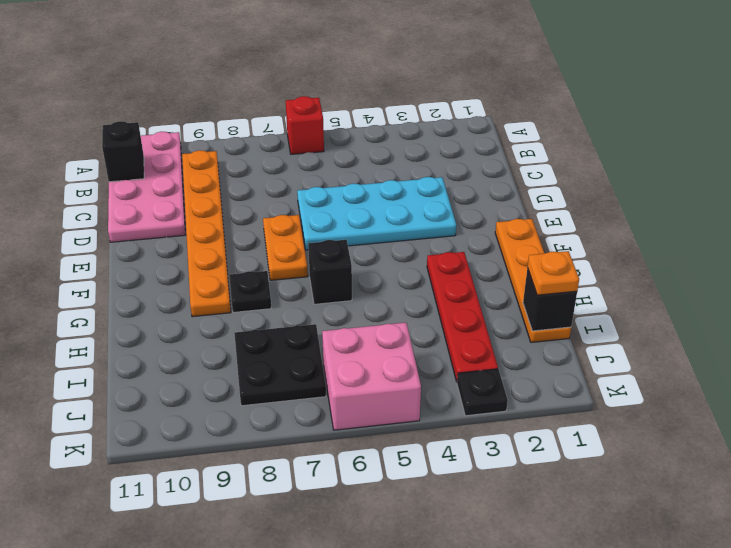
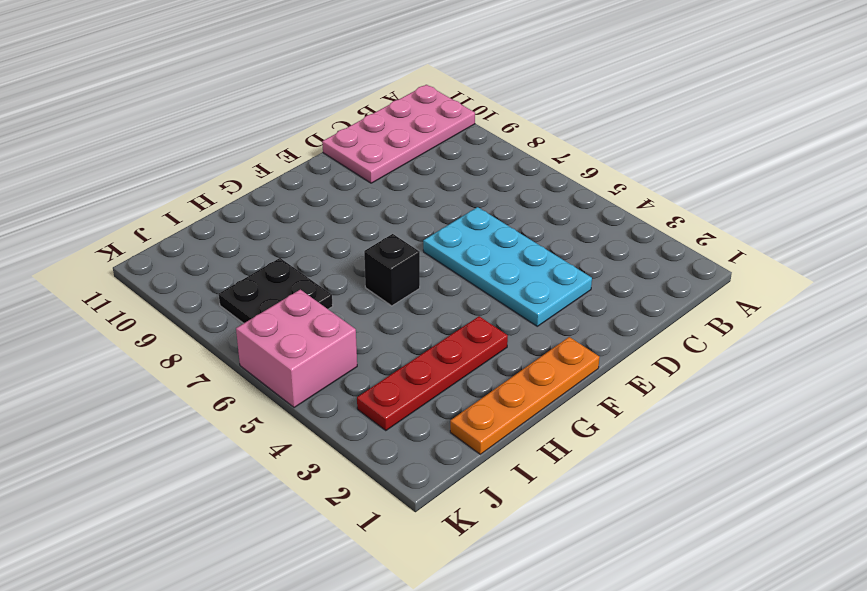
none -> red 1x1 brick [286,96,324,154]
none -> orange 1x6 plate [182,150,231,317]
none -> orange 1x2 plate [263,215,308,280]

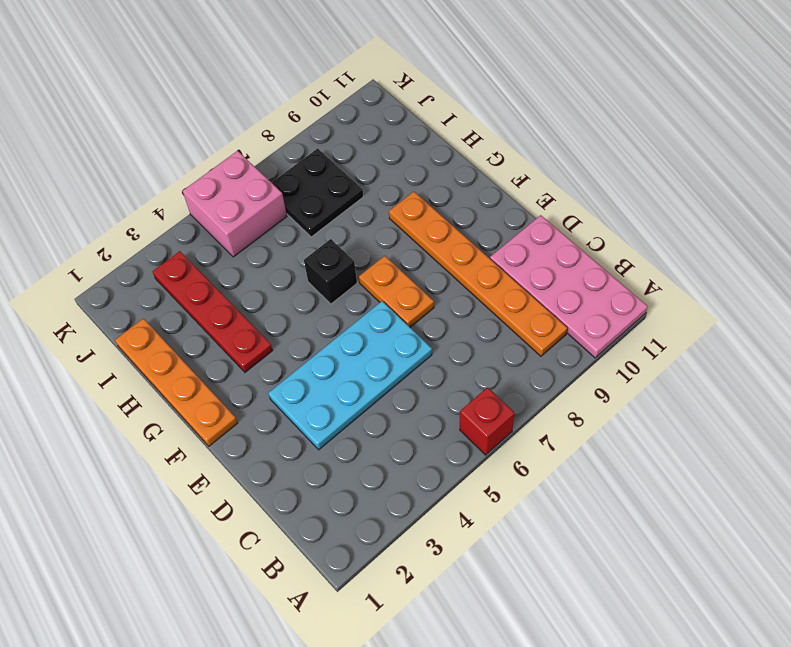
none -> black 1x1 plate [229,271,271,313]
none -> black 1x1 plate [457,369,508,416]
none -> black 1x1 brick [102,121,144,182]

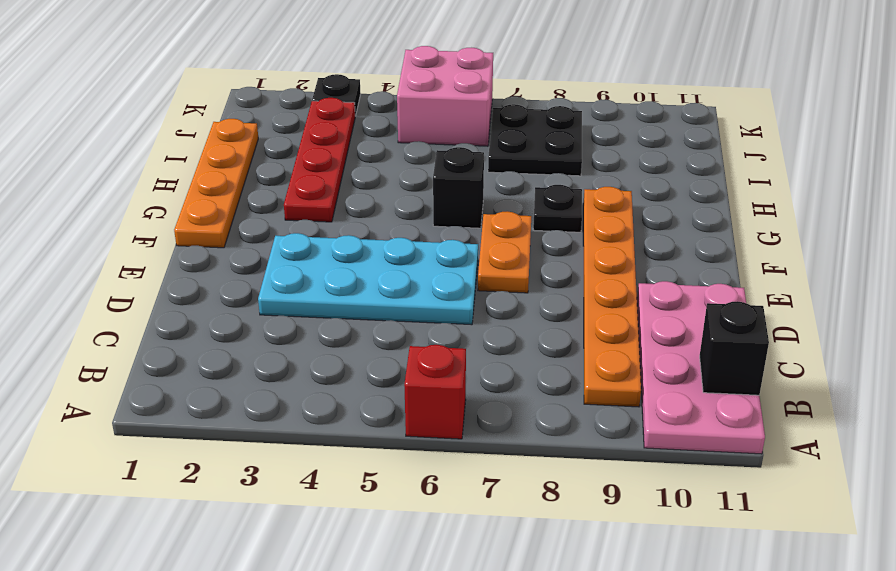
none -> black 1x1 brick [523,268,577,331]
none -> orange 1x1 plate [528,251,579,295]

